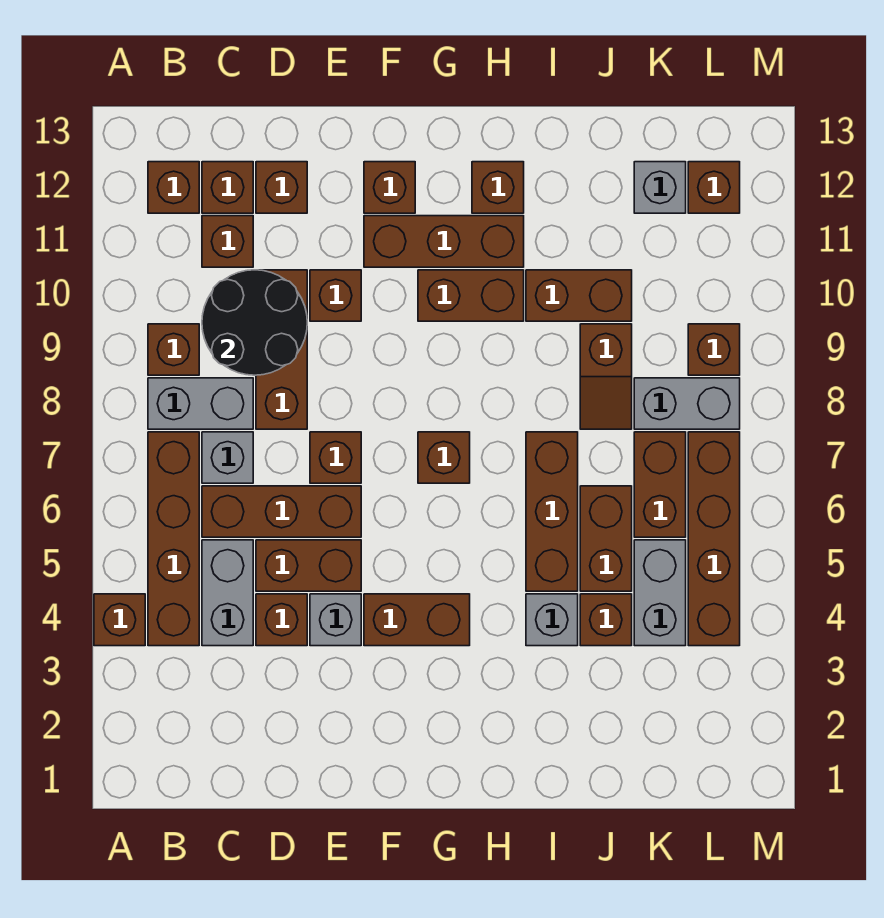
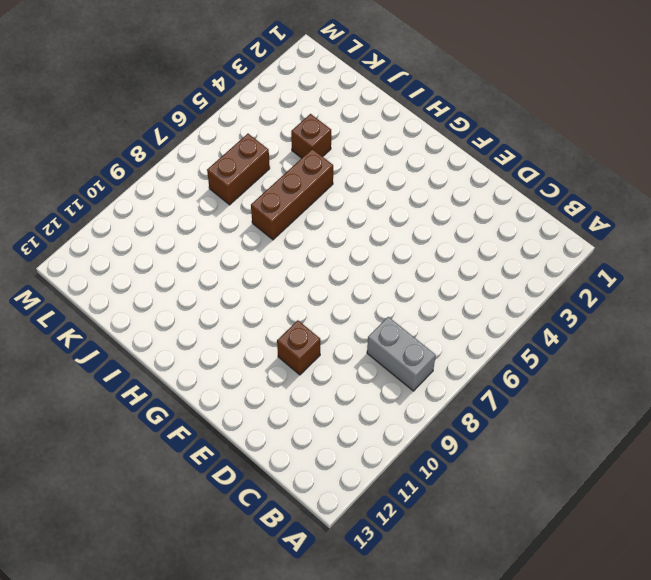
none -> brown 1x1 brick [94,594,145,646]
none -> brown 1x4 brick [148,432,199,646]
none -> brown 1x1 brick [148,324,199,375]
none -> brown 1x1 brick [148,162,199,213]

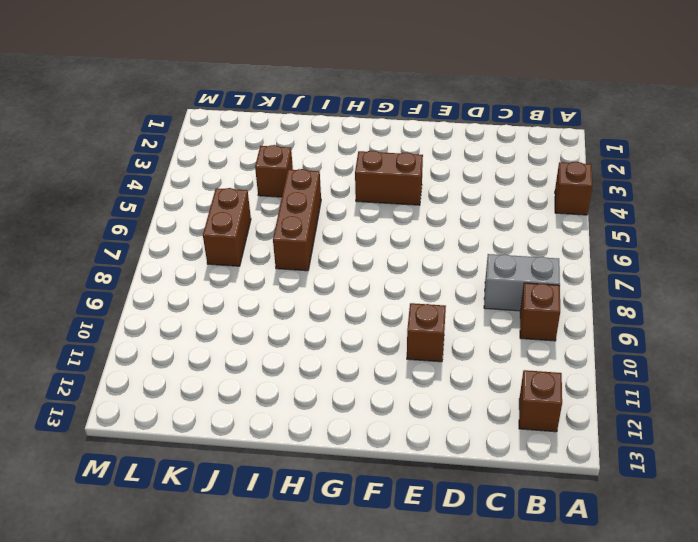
none -> brown 1x4 brick [148,432,199,646]
none -> grey 1x2 brick [202,540,253,646]
none -> brown 1x3 brick [202,486,361,537]
none -> grey 1x1 brick [202,432,253,483]

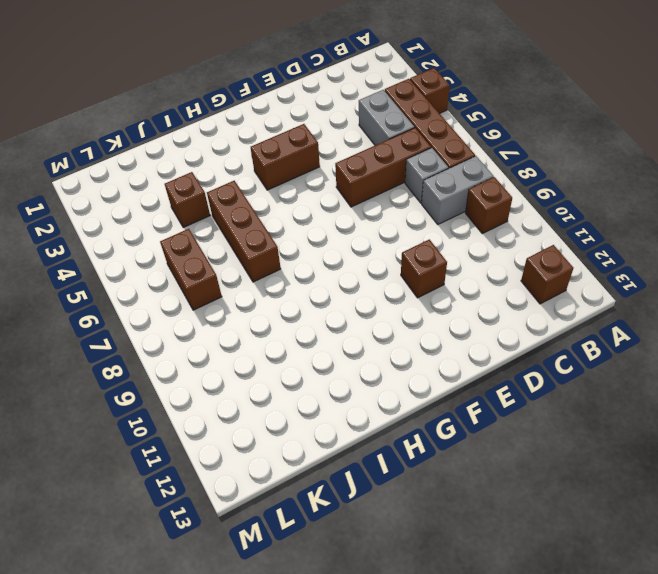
none -> brown 1x1 brick [202,216,253,267]
none -> brown 1x1 brick [202,162,253,213]
none -> brown 1x1 brick [256,594,307,646]
none -> brown 1x2 brick [256,540,361,591]

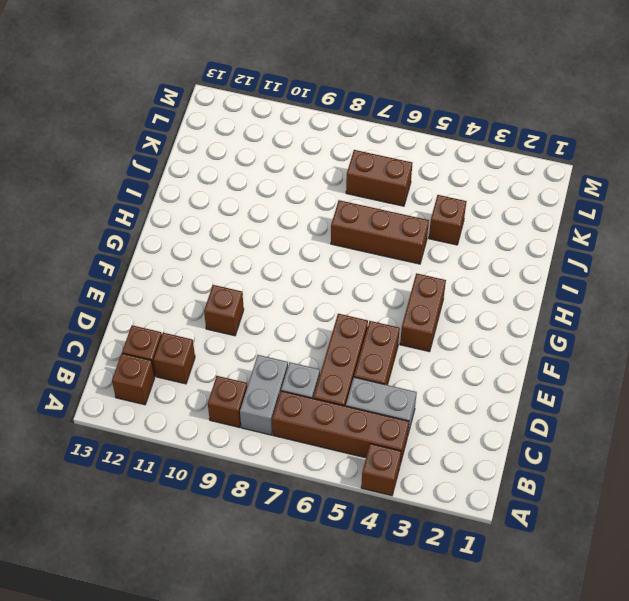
none -> brown 1x1 brick [256,594,307,646]
none -> brown 1x3 brick [256,270,307,429]
none -> brown 1x1 brick [256,162,307,213]
none -> grey 1x1 brick [310,594,361,646]

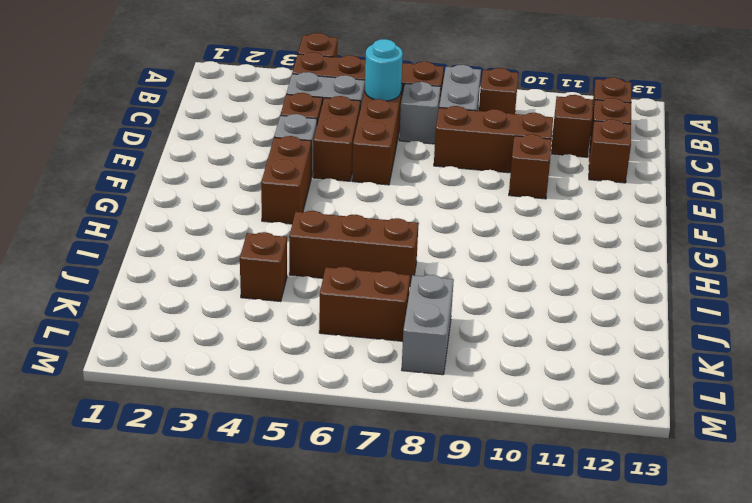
cyan 1x1 round brick [365,39,403,101] -> none
none -> brown 1x1 brick [310,432,361,483]
none -> brown 1x3 brick [364,216,524,267]
none -> brown 1x1 brick [364,162,415,213]
none -> brown 1x1 brick [418,432,470,483]

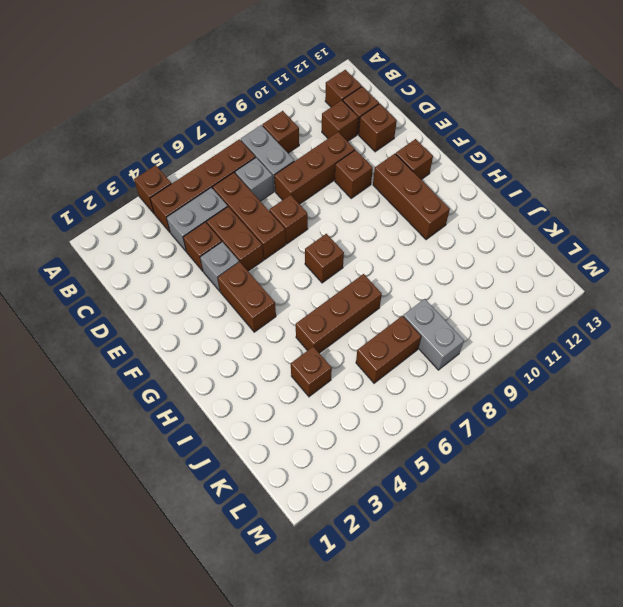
none -> brown 1x2 brick [418,270,524,321]
none -> brown 1x1 brick [472,162,524,213]
none -> grey 1x1 brick [526,594,578,646]
none -> brown 1x2 brick [526,270,632,321]

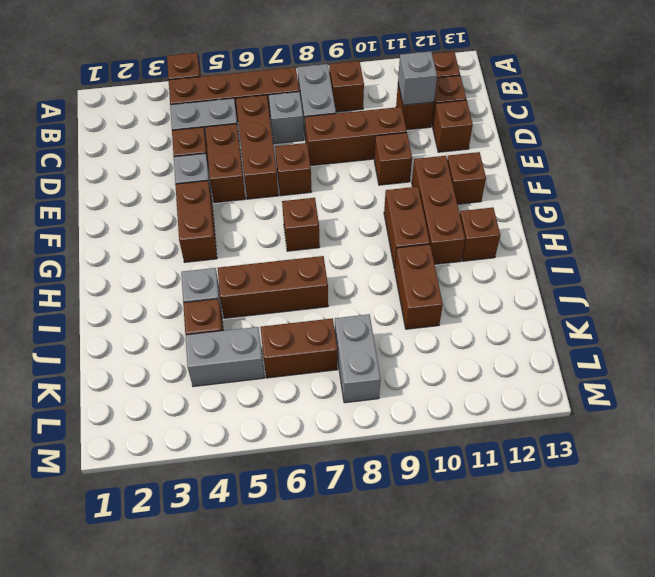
grey 1x1 brick [398,51,437,105] -> grey 1x1 brick moved to [634,162,686,213]
none -> brown 1x2 brick [580,486,632,591]
none -> brown 1x2 slope [580,324,632,429]
none -> brown 1x4 brick [688,432,740,646]
none -> brown 1x1 brick [688,324,740,375]

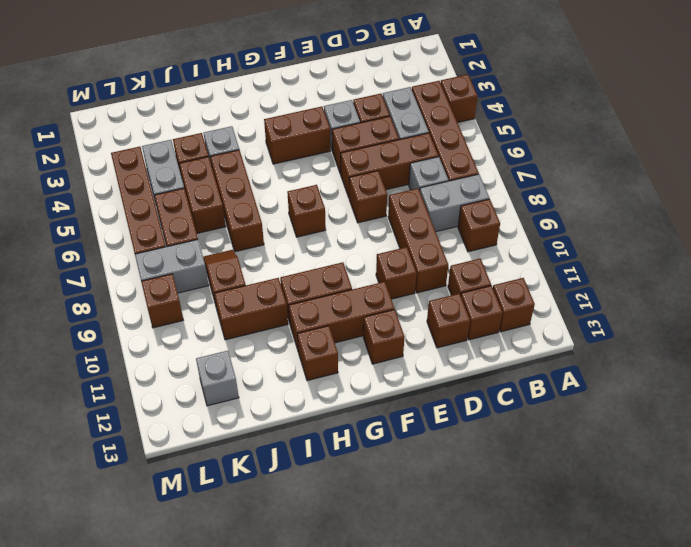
none -> brown 1x1 brick [688,162,740,213]
none -> black 2x2 round brick [202,270,307,375]

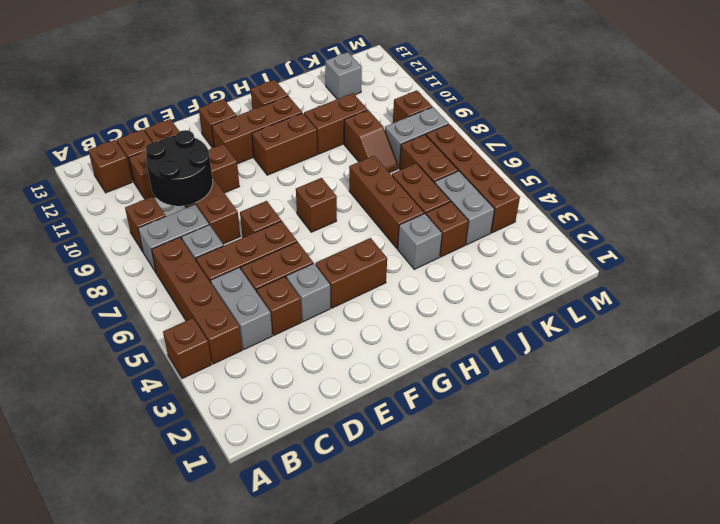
none -> brown 1x1 brick [688,162,740,213]

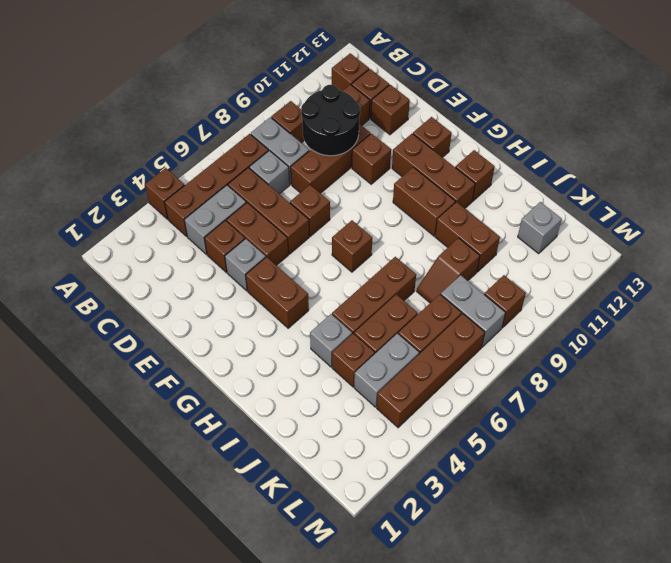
none -> brown 1x1 brick [688,162,740,213]

